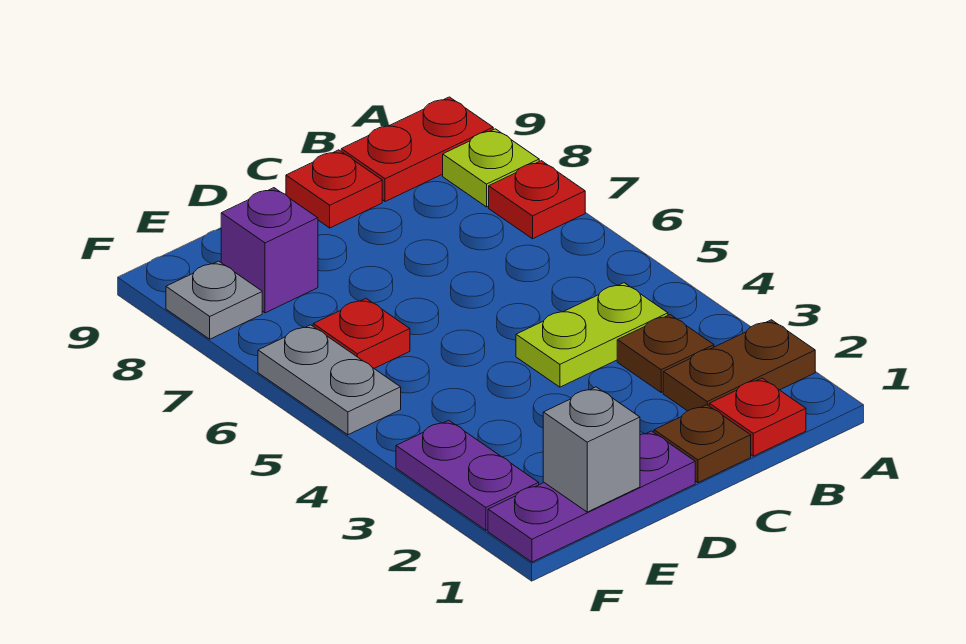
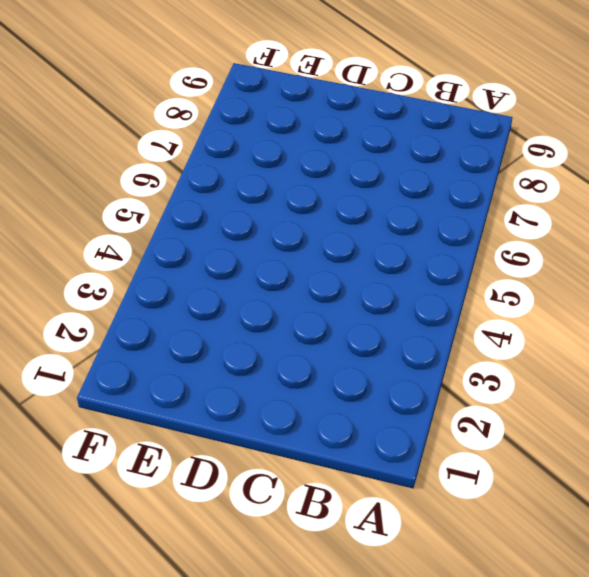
none -> brown 1x2 plate [663,320,815,411]
none -> red 1x1 plate [489,161,585,239]
none -> lime 1x1 plate [443,129,539,207]

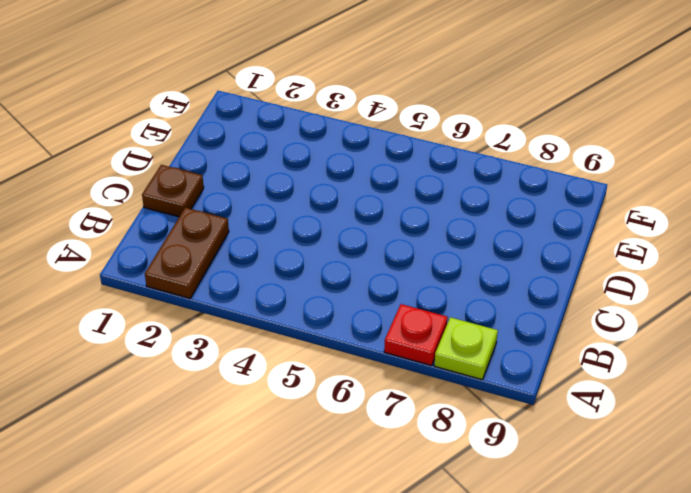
none -> red 1x2 plate [341,97,493,202]
none -> red 1x1 plate [709,378,806,456]
none -> brown 1x1 plate [617,315,714,392]

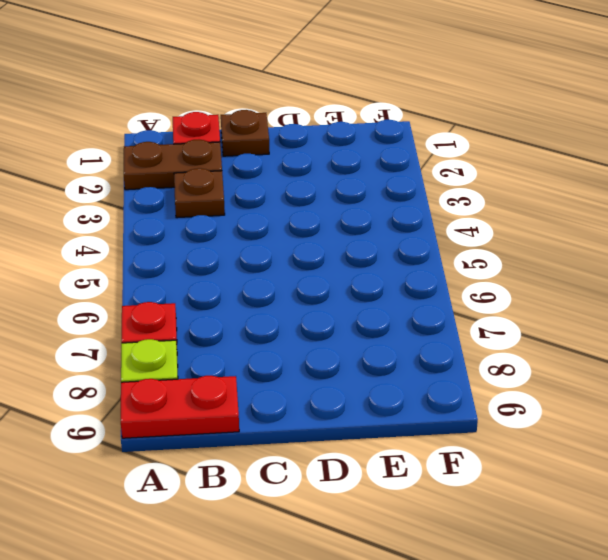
none -> lime 1x2 plate [516,283,668,387]
none -> red 1x1 plate [286,150,382,228]
none -> purple 1x3 plate [488,431,695,562]

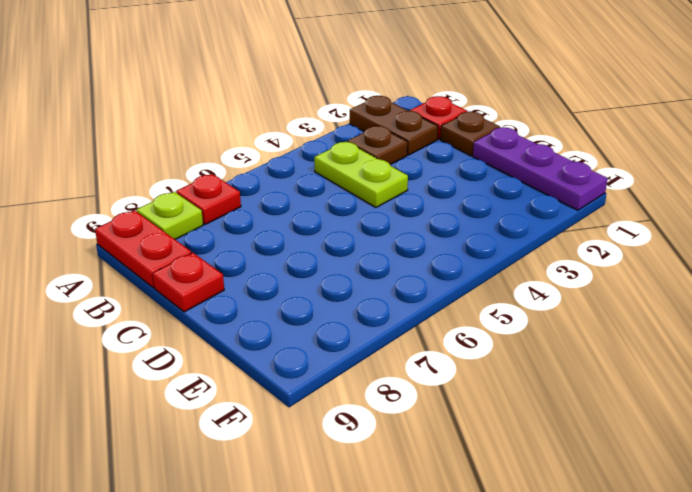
none -> red 1x1 plate [313,299,410,368]
none -> purple 1x1 brick [221,188,318,313]
none -> purple 1x2 plate [396,420,539,530]

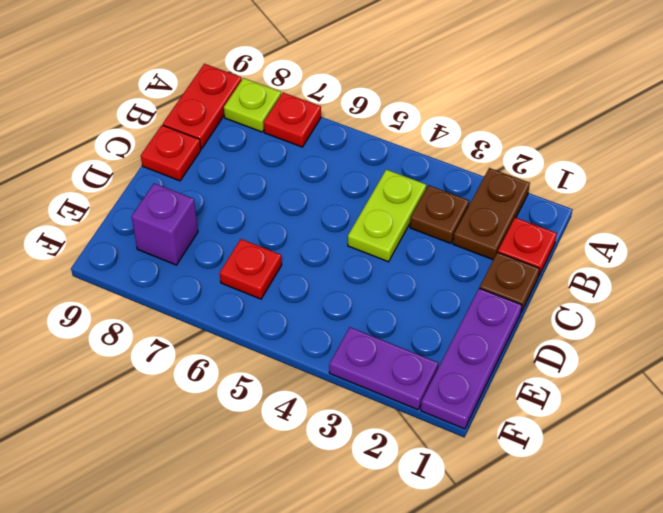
none -> grey 1x2 plate [258,325,401,435]
none -> grey 1x1 plate [166,261,262,339]
none -> grey 1x1 brick [543,387,640,512]

